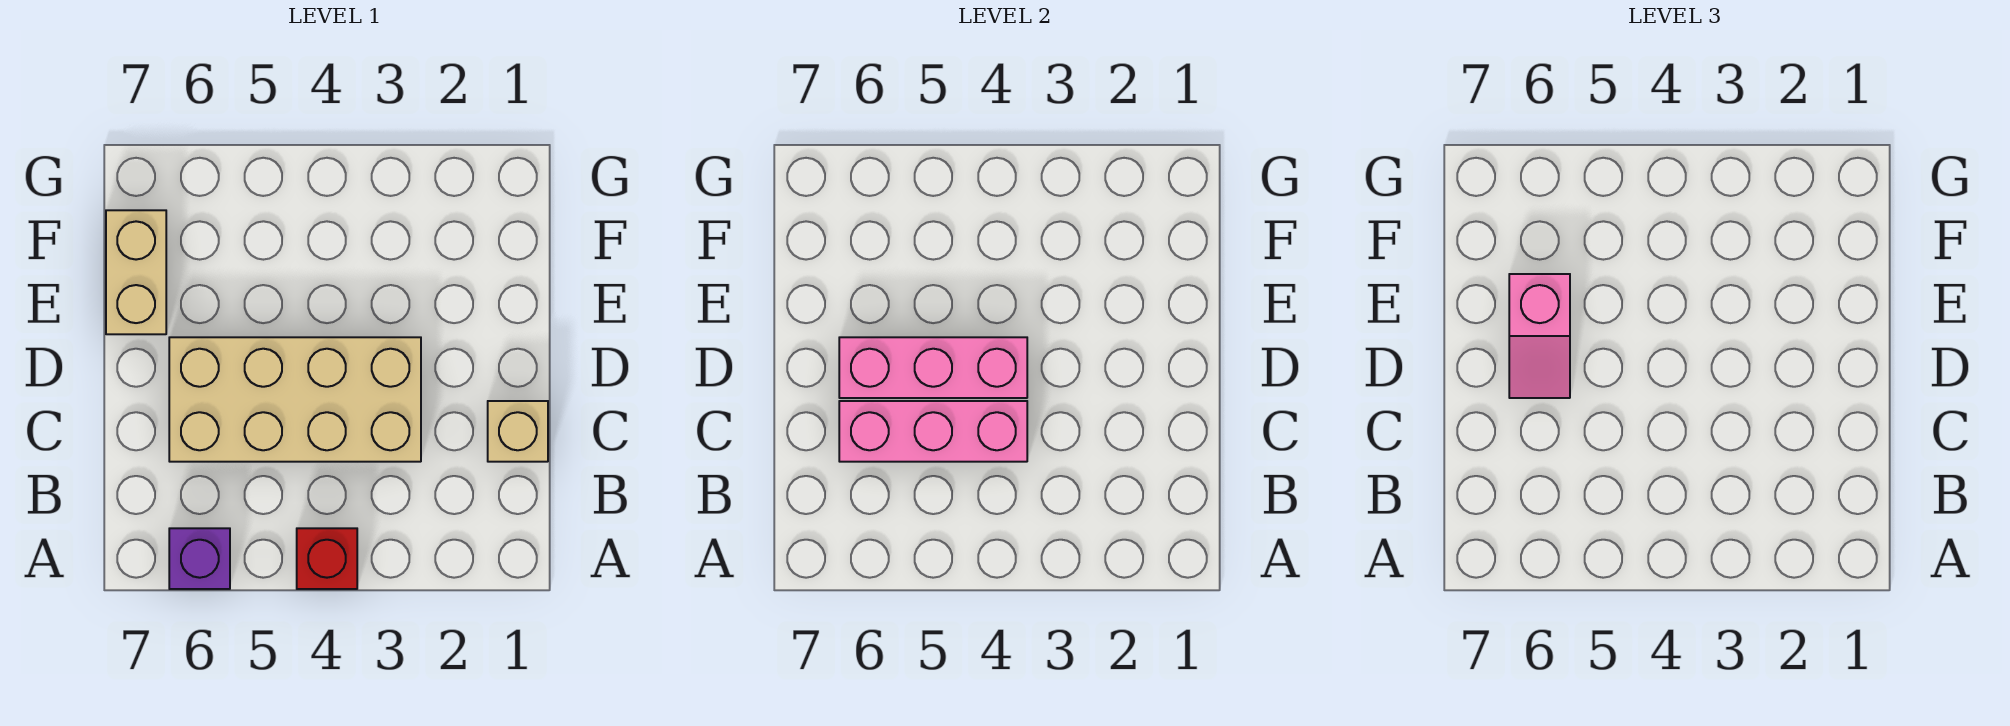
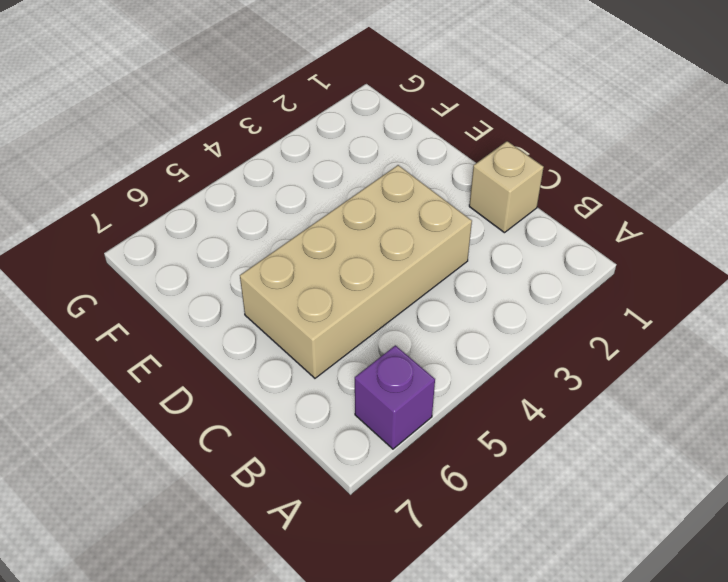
none -> red 1x1 brick [297,528,357,589]
none -> tan 1x2 brick [106,210,166,334]

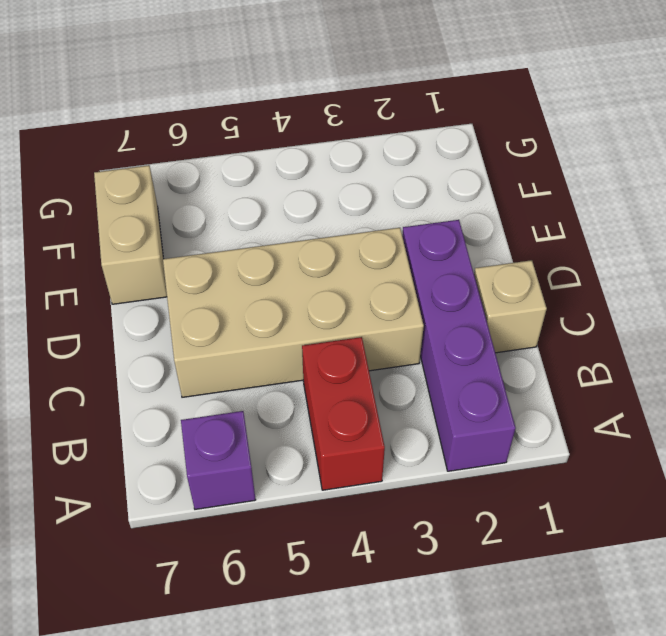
purple 1x4 brick [402,220,516,471] -> none
red 1x2 brick [302,337,385,490] -> red 1x1 brick [297,528,357,589]
none -> pink 1x3 brick [839,401,1027,462]
none -> pink 1x3 brick [839,337,1027,398]

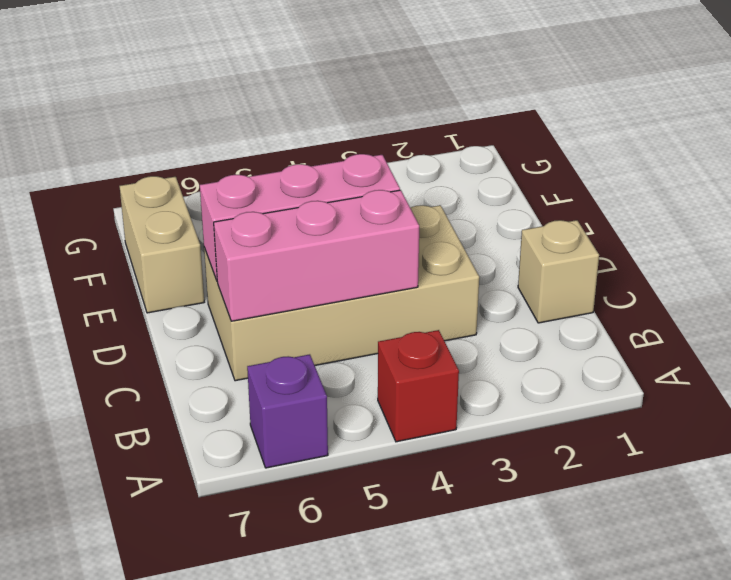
none -> pink 1x2 slope [1509,274,1570,398]

